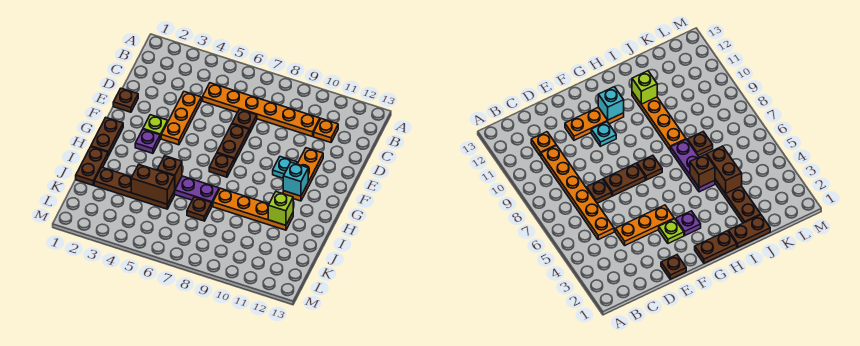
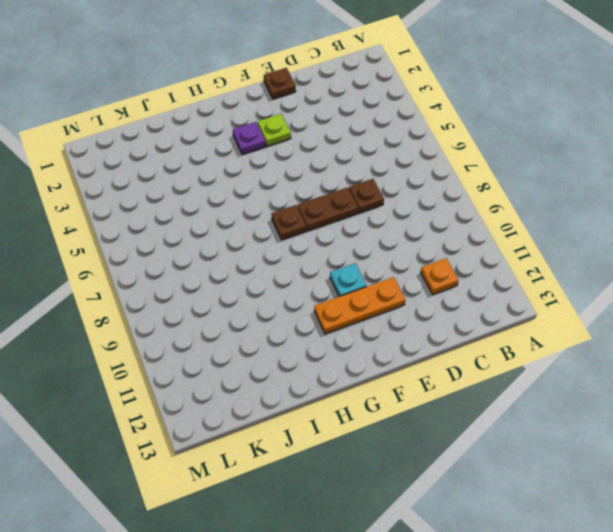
none -> orange 1x6 plate [203,83,320,137]
none -> orange 1x3 plate [161,92,201,145]
none -> brown 1x2 plate [91,118,123,156]

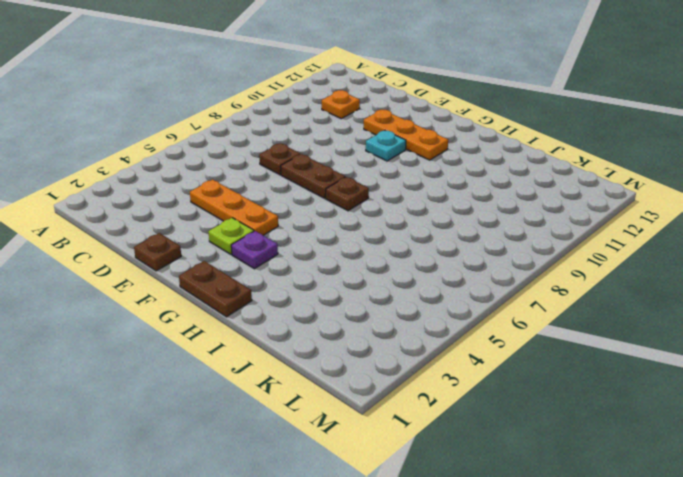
none -> orange 1x6 plate [203,83,320,137]
none -> brown 1x2 plate [76,147,108,185]
none -> purple 1x3 plate [175,176,219,206]

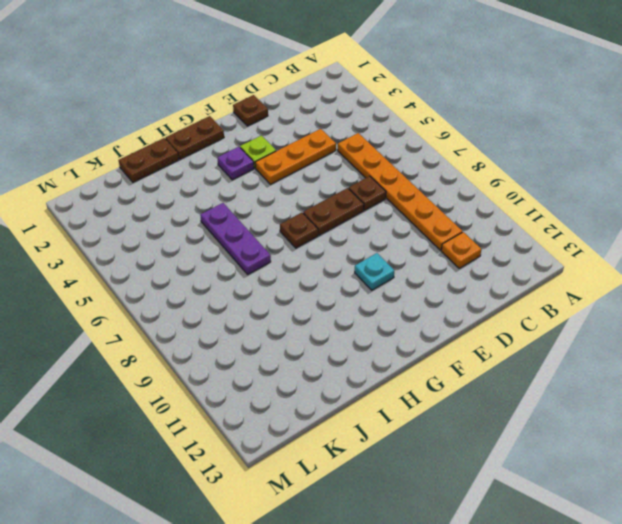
none -> orange 1x3 plate [283,148,323,201]
none -> orange 1x4 plate [213,188,293,230]
none -> brown 1x4 plate [94,167,175,209]

